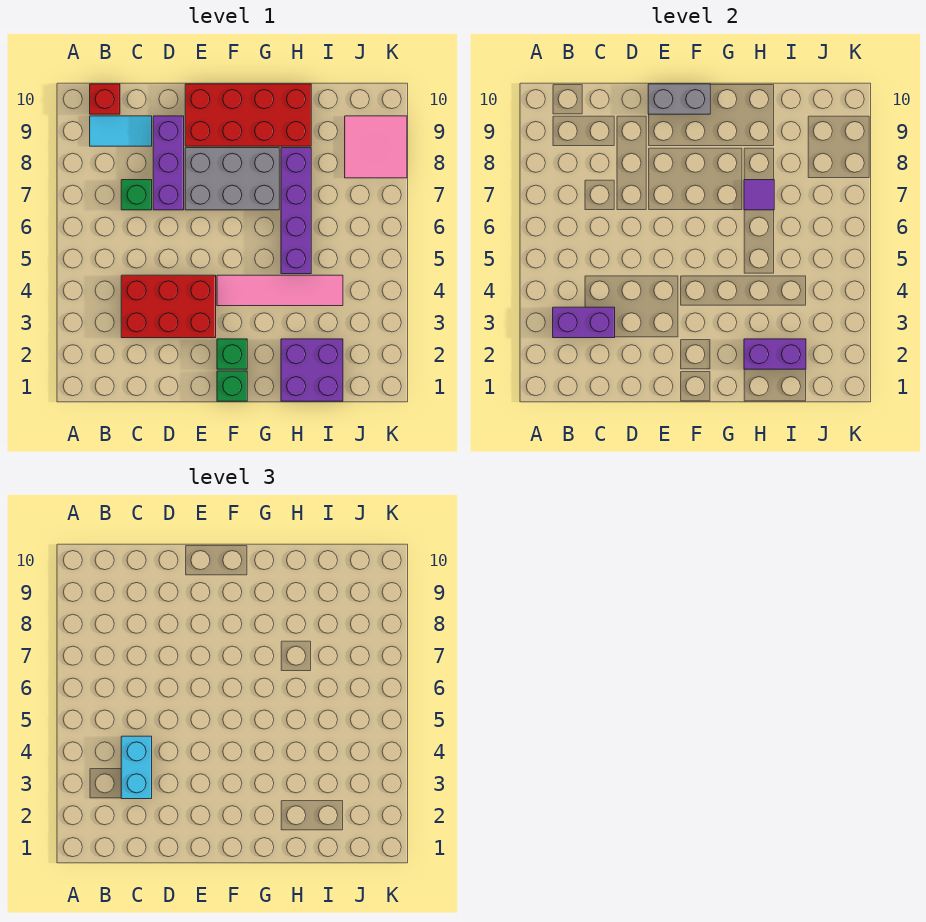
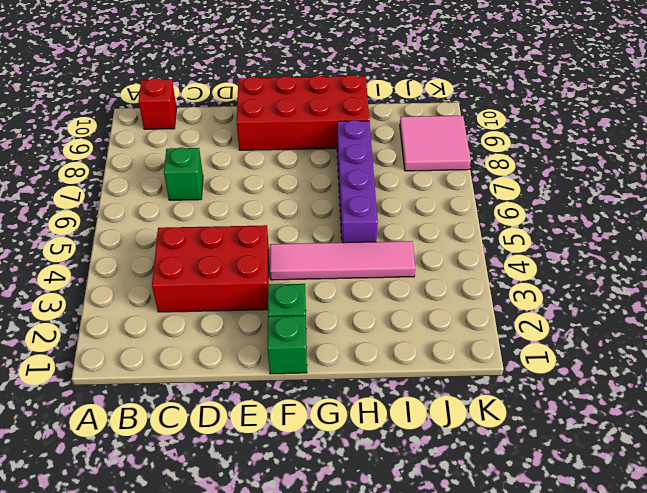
none -> cyan 1x2 tile [90,116,152,146]
none -> purple 1x3 brick [153,116,184,210]
none -> grey 2x3 brick [185,148,279,210]

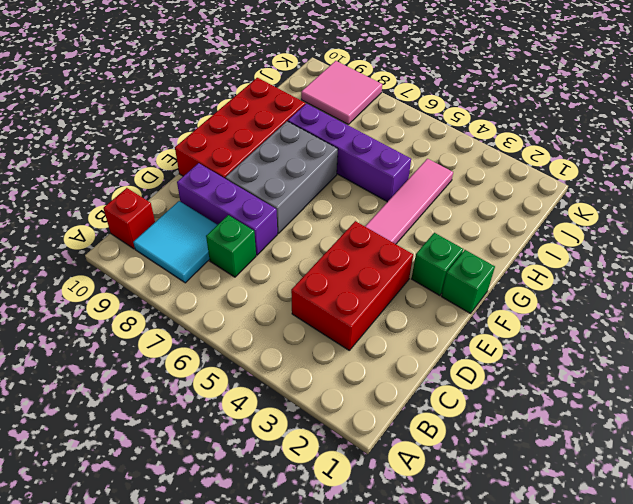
cyan 2x2 tile [133,201,217,283] -> cyan 1x2 tile [90,116,152,146]
none -> purple 2x2 brick [281,339,343,401]
none -> purple 1x2 brick [553,307,615,338]
none -> grey 1x2 brick [648,84,710,114]

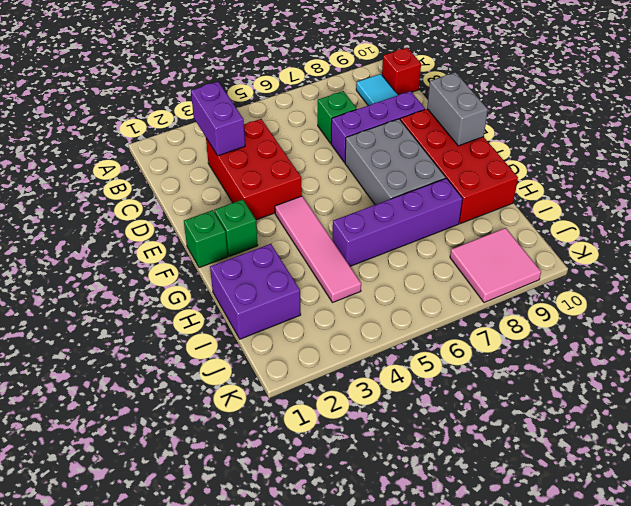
none -> purple 1x2 brick [744,339,806,369]
none -> purple 1x1 tile [744,180,774,210]
none -> cyan 1x2 brick [121,736,152,799]

